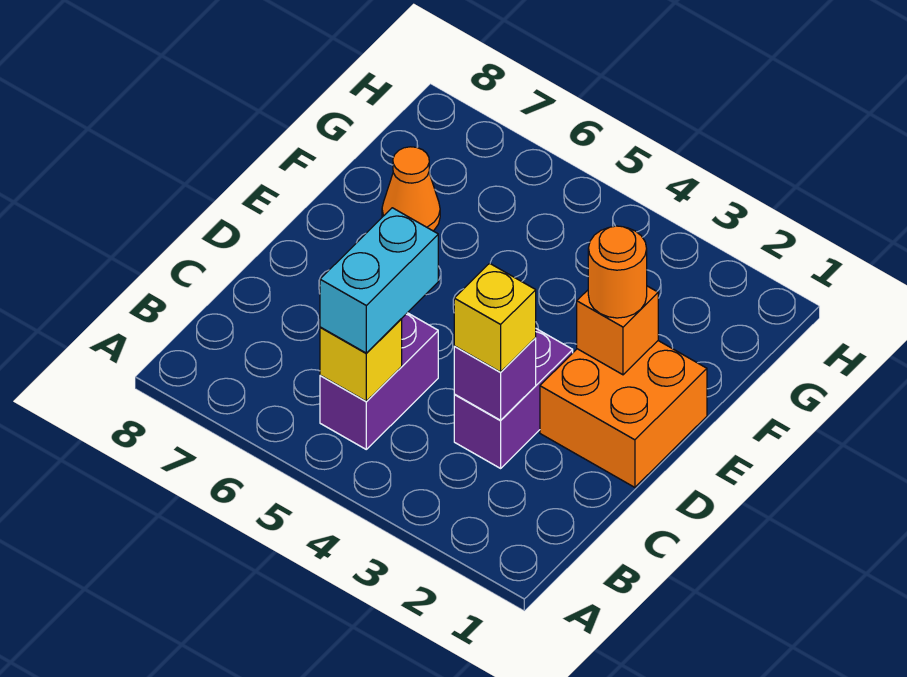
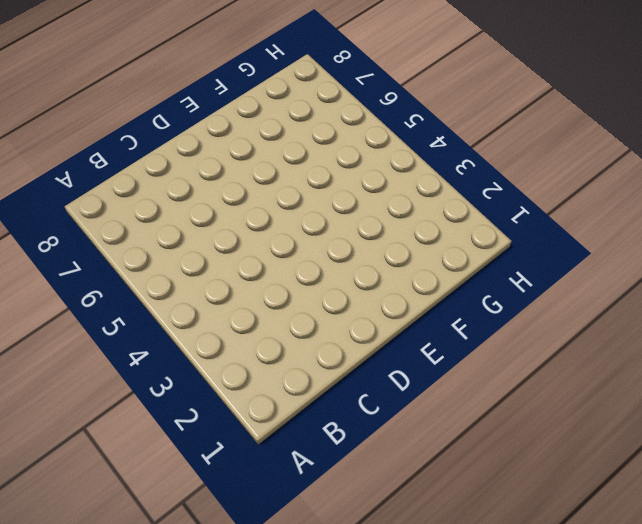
none -> purple 1x2 brick [320,313,438,449]
none -> purple 1x2 brick [454,329,573,468]

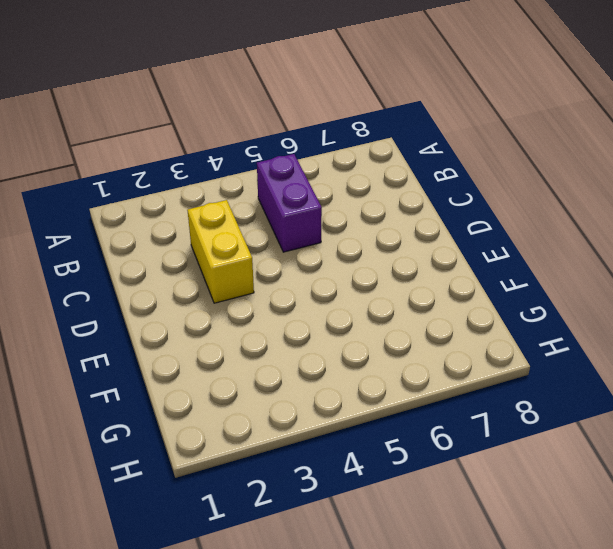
yellow 1x2 brick [188,200,254,303] -> purple 1x2 brick [454,329,573,468]
none -> orange 2x2 brick [540,341,707,487]
none -> orange 1x1 cone [382,147,440,231]

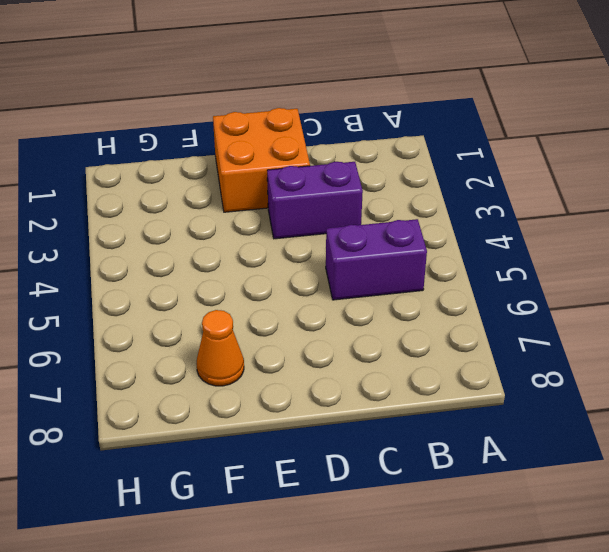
none -> yellow 1x1 brick [320,319,402,401]
none -> purple 1x1 brick [454,338,536,420]

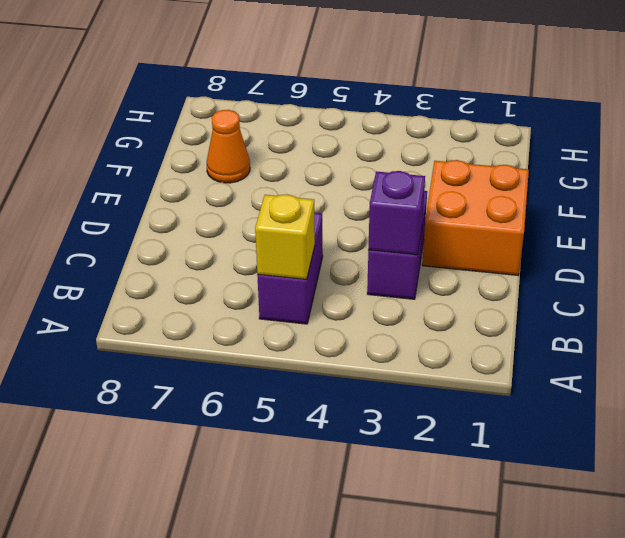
none -> orange 1x1 brick [577,286,658,375]
none -> cyan 1x2 brick [320,208,438,353]

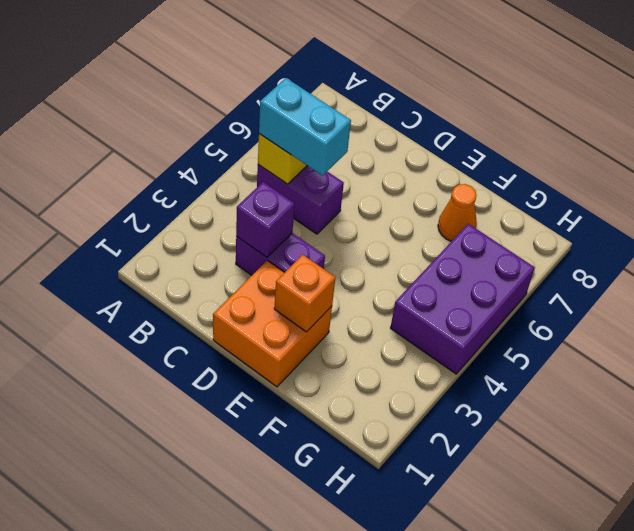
purple 2x3 brick [391,224,535,374] -> none
none -> yellow 1x1 brick [454,263,536,372]
none -> orange 1x1 round brick [588,226,647,318]

